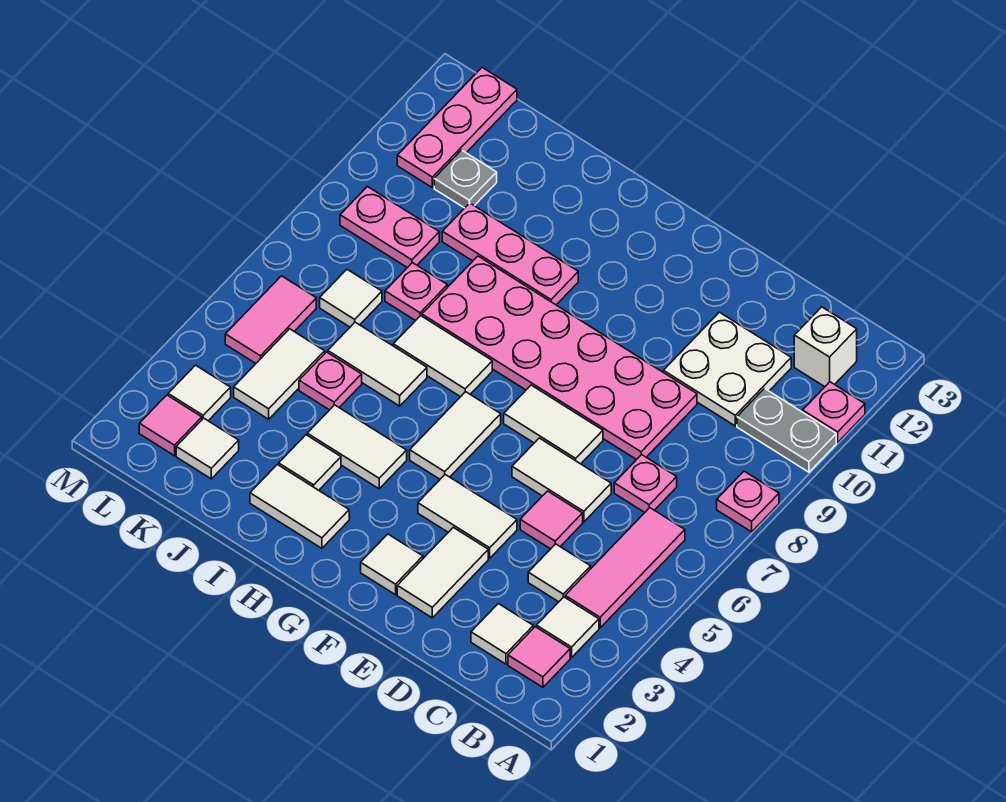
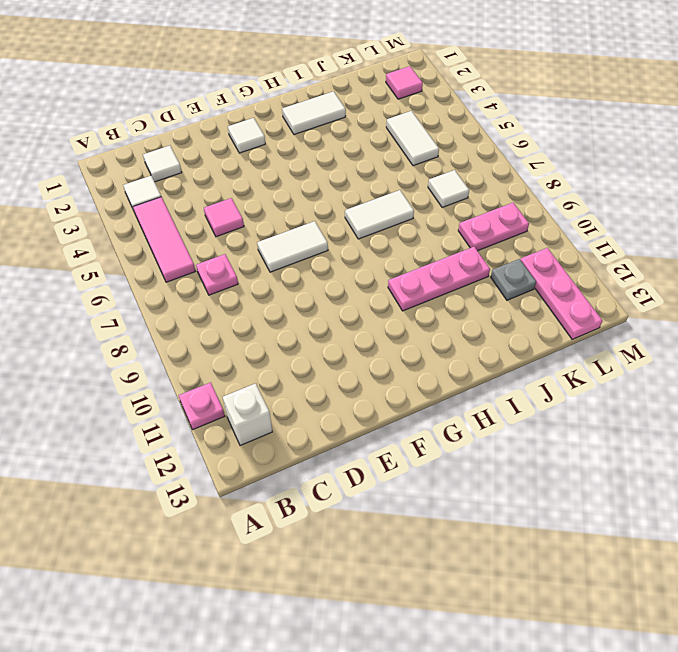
none -> pink 1x1 plate [717,471,779,532]
none -> grey 1x2 plate [737,389,836,472]
none -> pink 1x1 tile [508,627,570,687]
none -> white 1x1 tile [528,544,591,602]

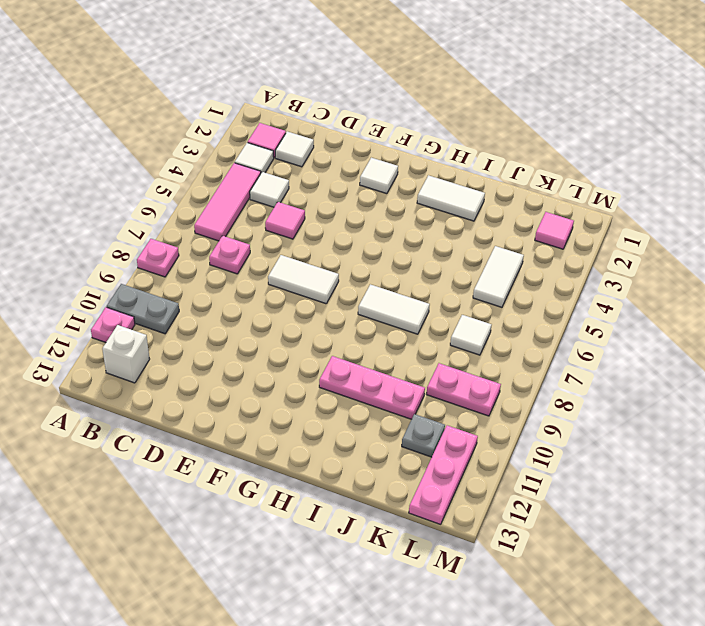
none -> white 2x2 plate [663,312,791,426]
none -> white 1x2 tile [512,438,611,522]
none -> pink 2x6 plate [422,256,697,460]
none -> white 1x2 tile [397,527,488,618]

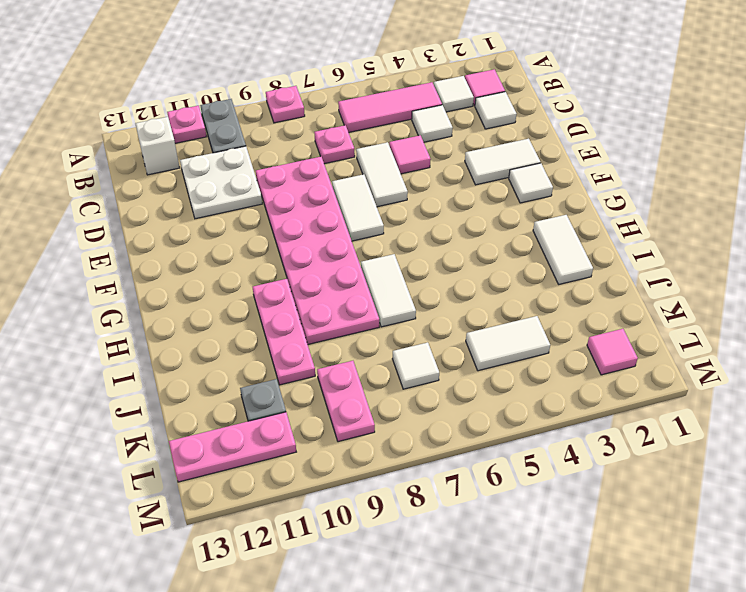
none -> white 1x2 tile [418,475,517,558]
none -> white 1x2 tile [410,392,501,479]
none -> white 1x2 tile [307,405,407,489]
none -> white 1x1 tile [279,435,341,490]

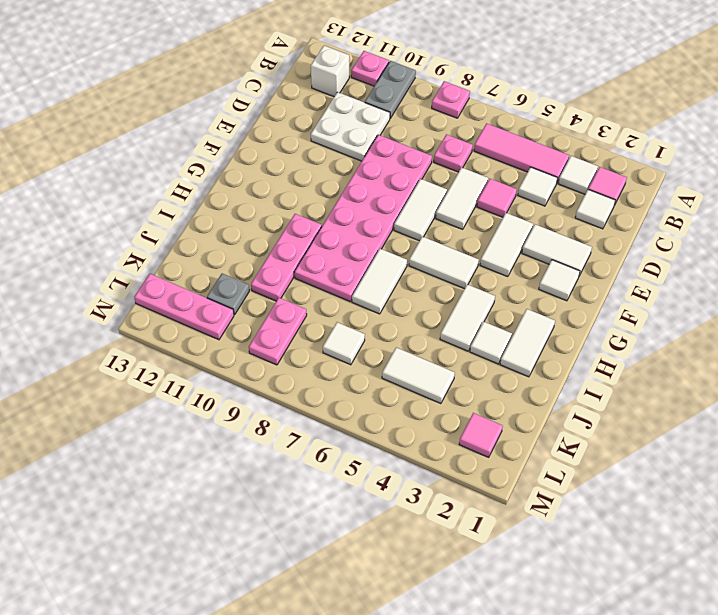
none -> white 1x2 tile [328,322,427,406]
none -> pink 1x1 plate [299,352,362,410]
none -> pink 1x1 plate [385,263,447,321]
none -> white 1x1 tile [176,418,239,479]

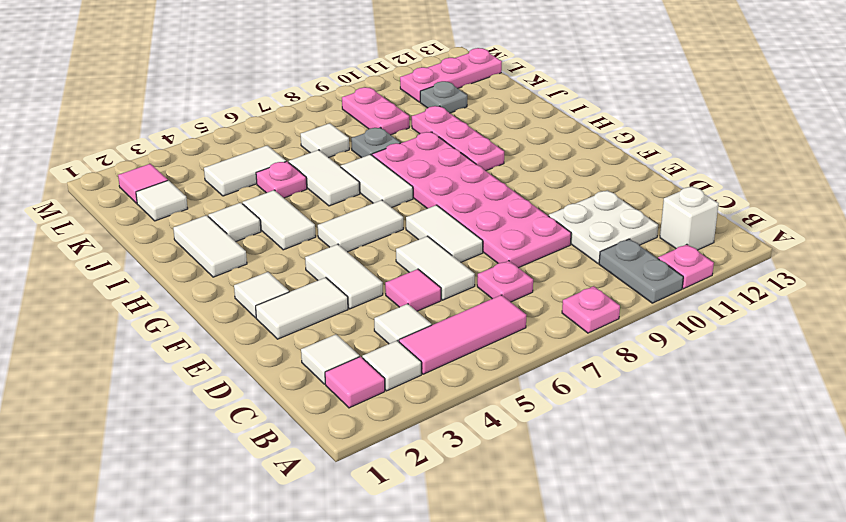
grey 1x1 plate [351,128,400,158] -> pink 1x1 plate [385,263,447,321]
none -> white 1x1 tile [168,365,231,421]
none -> pink 1x2 tile [225,276,316,363]

